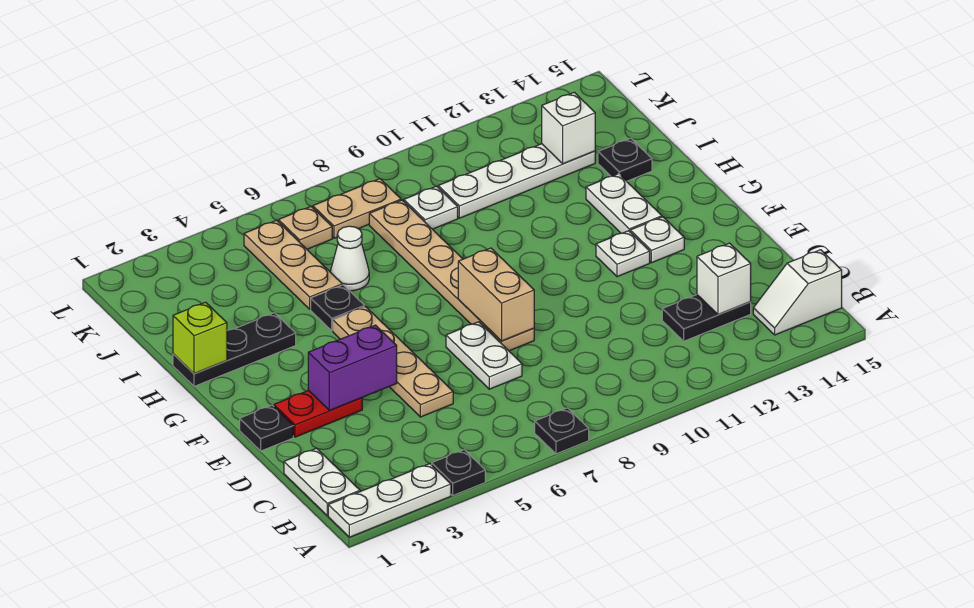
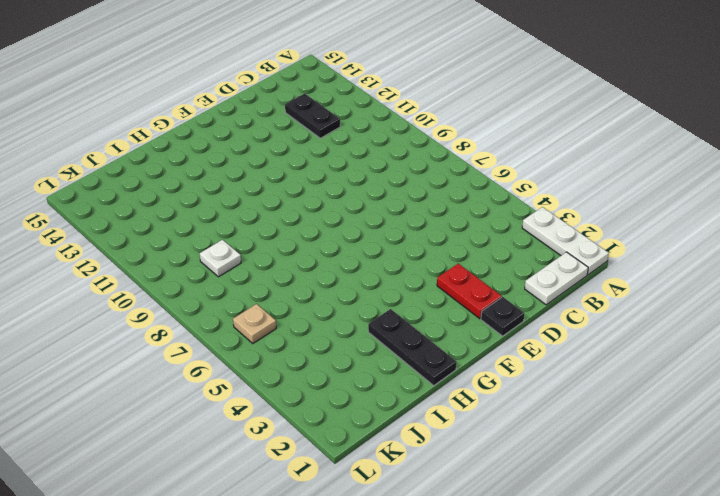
none -> black 1x1 plate [432,450,485,495]
none -> black 1x1 plate [535,408,589,454]
none -> white 1x2 slope [753,250,842,335]

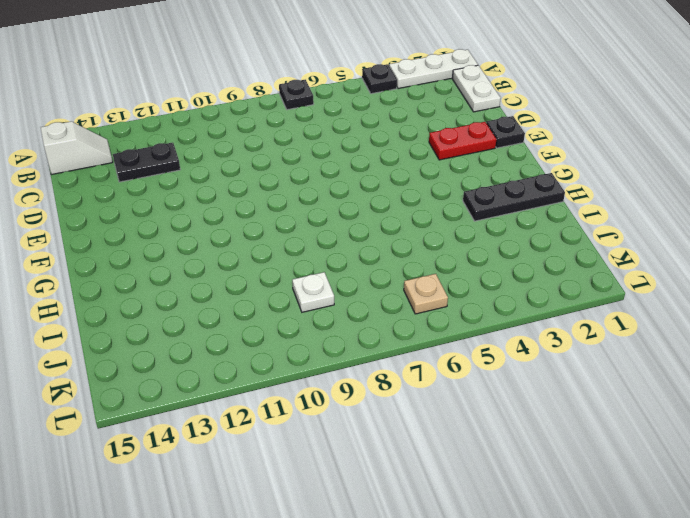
none -> tan 1x4 plate [333,306,453,417]
none -> white 1x2 plate [446,322,522,389]
none -> tan 1x6 plate [369,200,534,351]

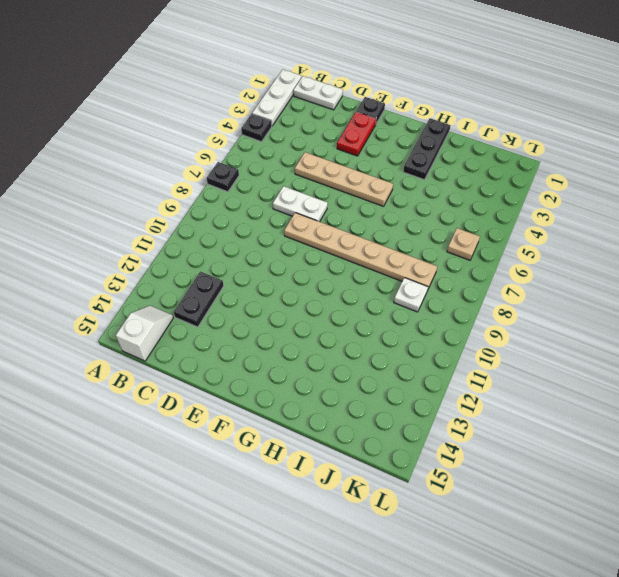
none -> white 1x1 plate [596,231,650,277]
none -> white 1x1 plate [630,217,684,263]
none -> white 1x2 plate [586,174,662,233]

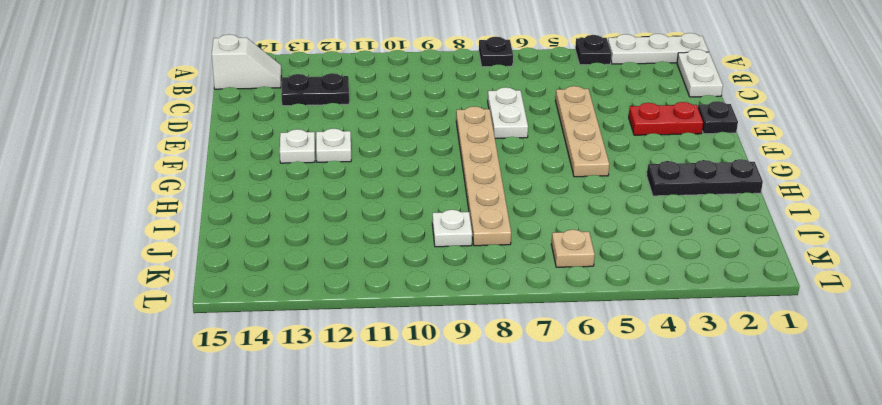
none -> white 1x2 plate [586,174,662,233]
none -> black 1x1 plate [311,285,364,331]
none -> tan 1x3 plate [244,220,342,309]

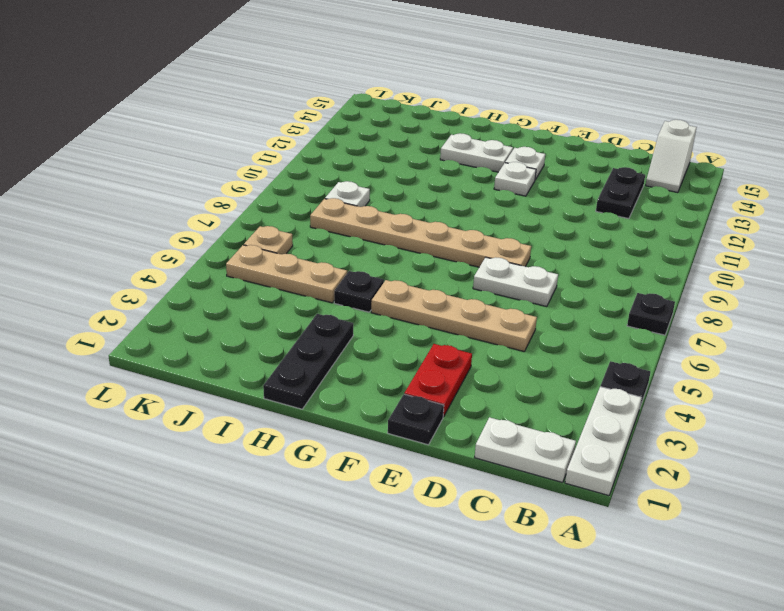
none -> white 1x1 cone [330,226,369,291]
none -> black 1x1 plate [598,138,652,181]
none -> white 1x4 plate [438,144,595,218]

